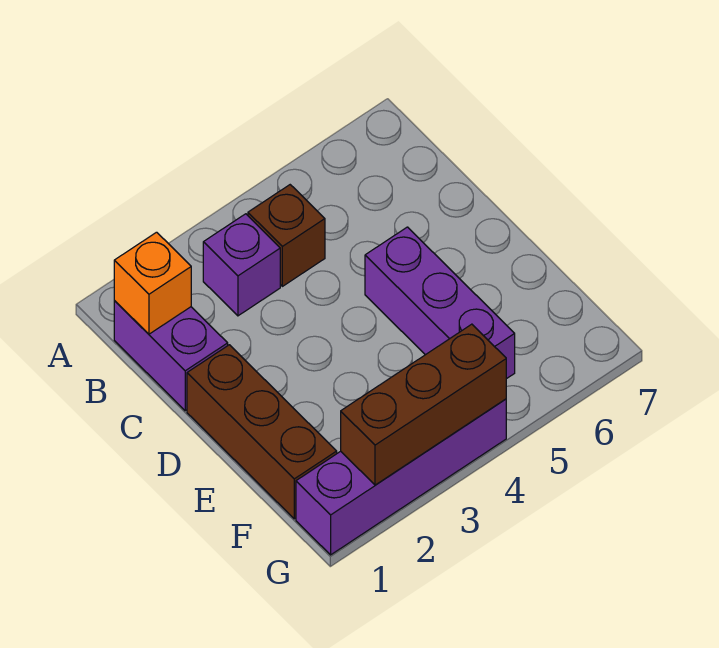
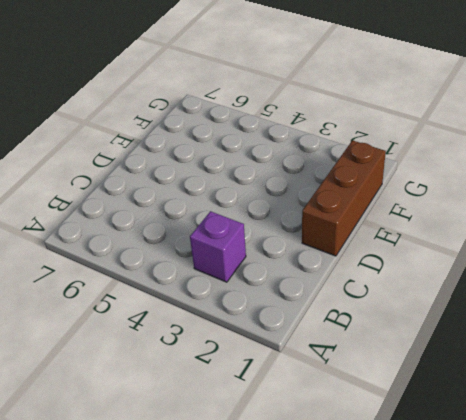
none -> purple 1x2 brick [114,301,228,411]
none -> brown 1x1 brick [248,185,325,286]

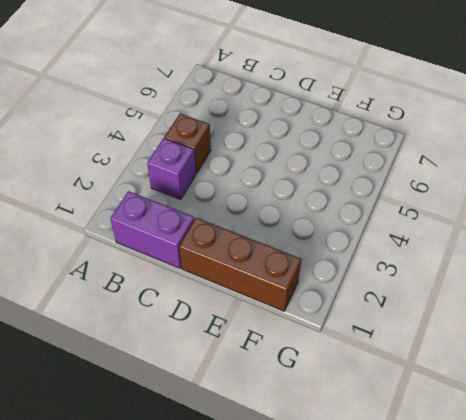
none -> purple 1x3 brick [365,227,515,379]
none -> purple 1x4 brick [296,399,506,555]

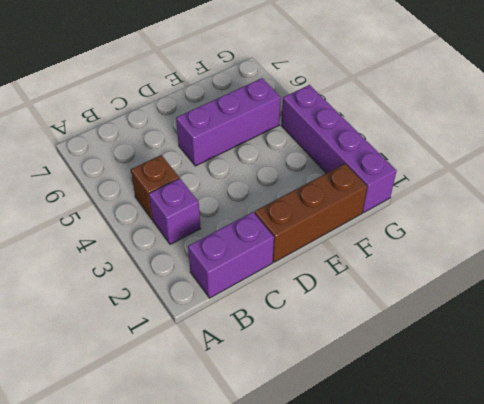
none -> orange 1x1 brick [114,232,191,334]
none -> brown 1x3 brick [341,324,506,485]

